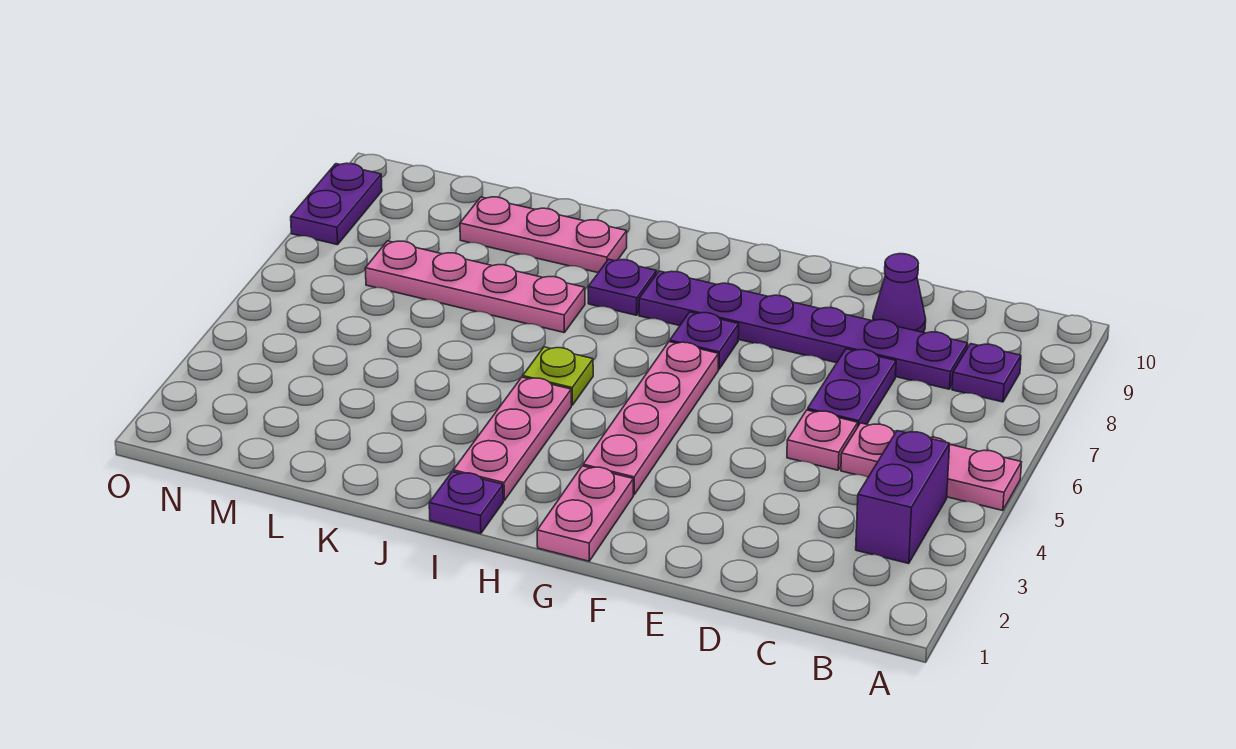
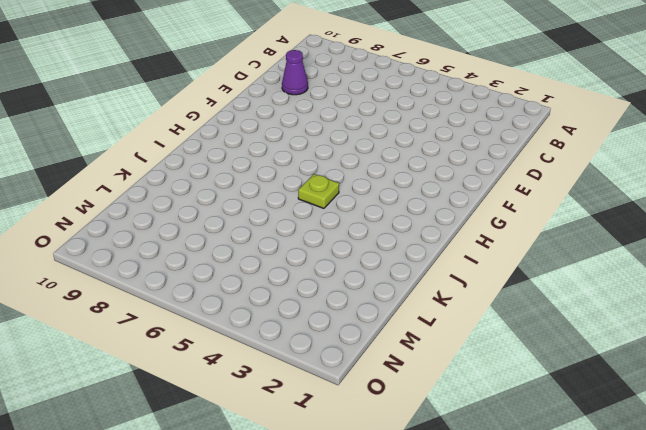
none -> pink 1x3 plate [841,423,1022,511]
none -> purple 1x2 brick [856,431,950,563]
none -> purple 1x1 plate [952,344,1021,402]

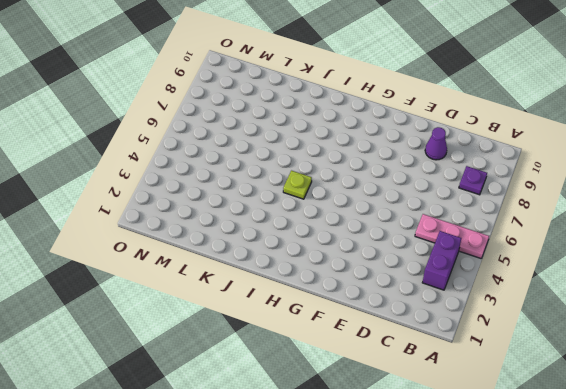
none -> purple 1x6 plate [639,271,968,389]
none -> pink 1x1 plate [787,410,858,470]
none -> purple 1x2 plate [808,349,896,426]

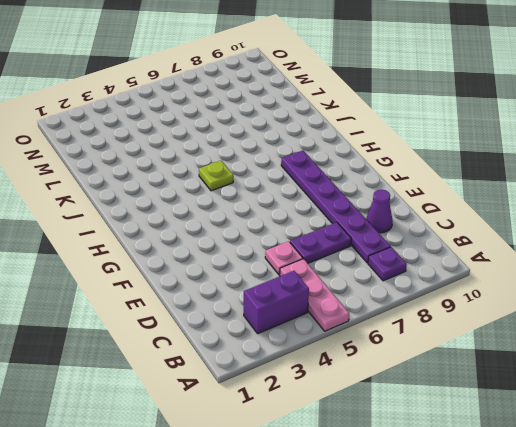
none -> pink 1x2 plate [537,466,633,561]
none -> pink 1x4 plate [583,342,718,495]
none -> purple 1x1 plate [670,312,739,370]

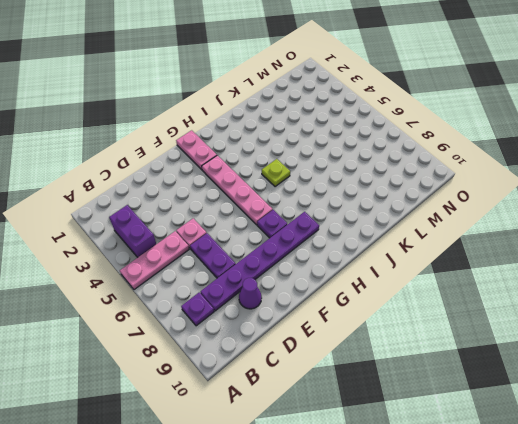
none -> purple 1x1 plate [429,472,503,534]
none -> pink 1x3 plate [453,377,571,501]
none -> purple 1x1 plate [588,259,656,315]

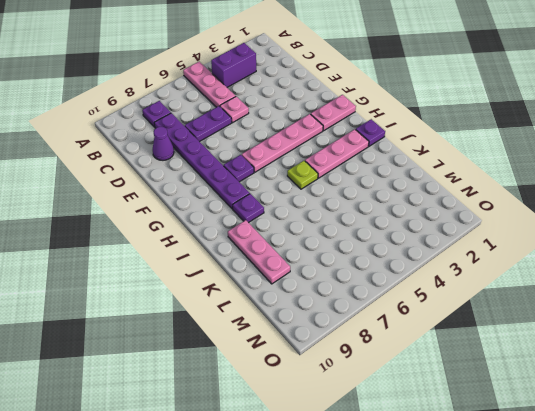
none -> pink 1x4 plate [365,241,585,333]
none -> purple 1x2 plate [291,163,382,245]

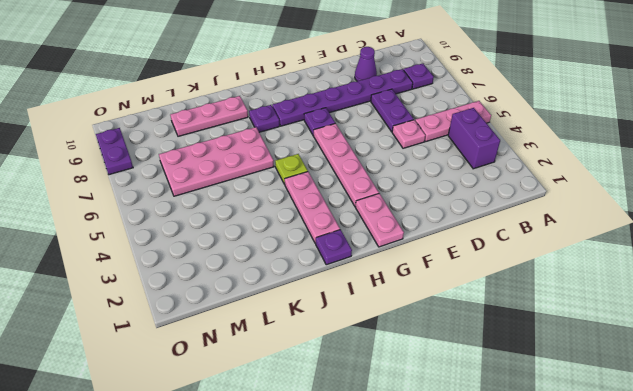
pink 2x4 plate [159,127,274,196] -> pink 1x4 plate [365,241,585,333]

